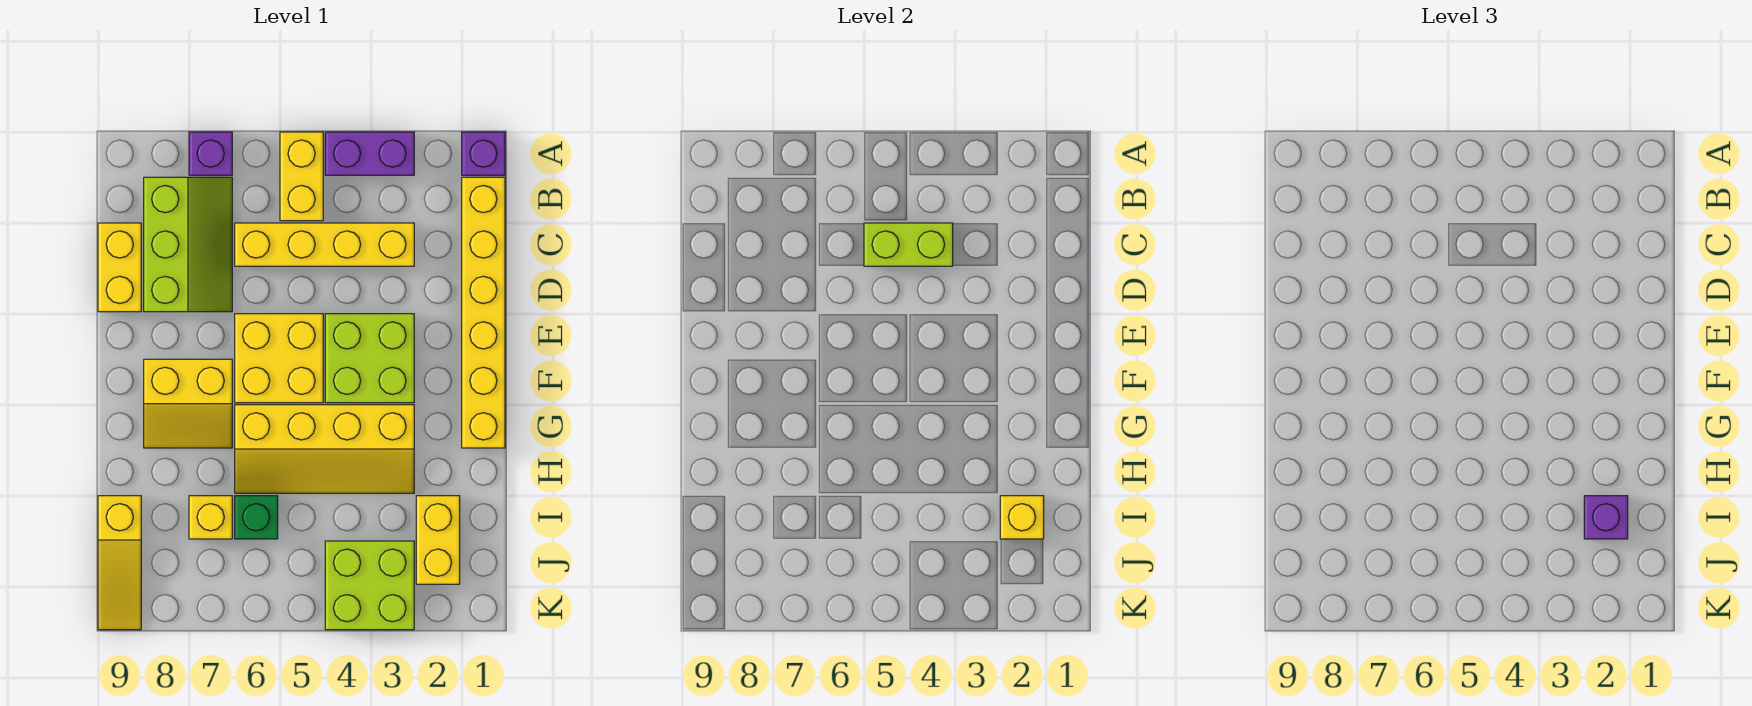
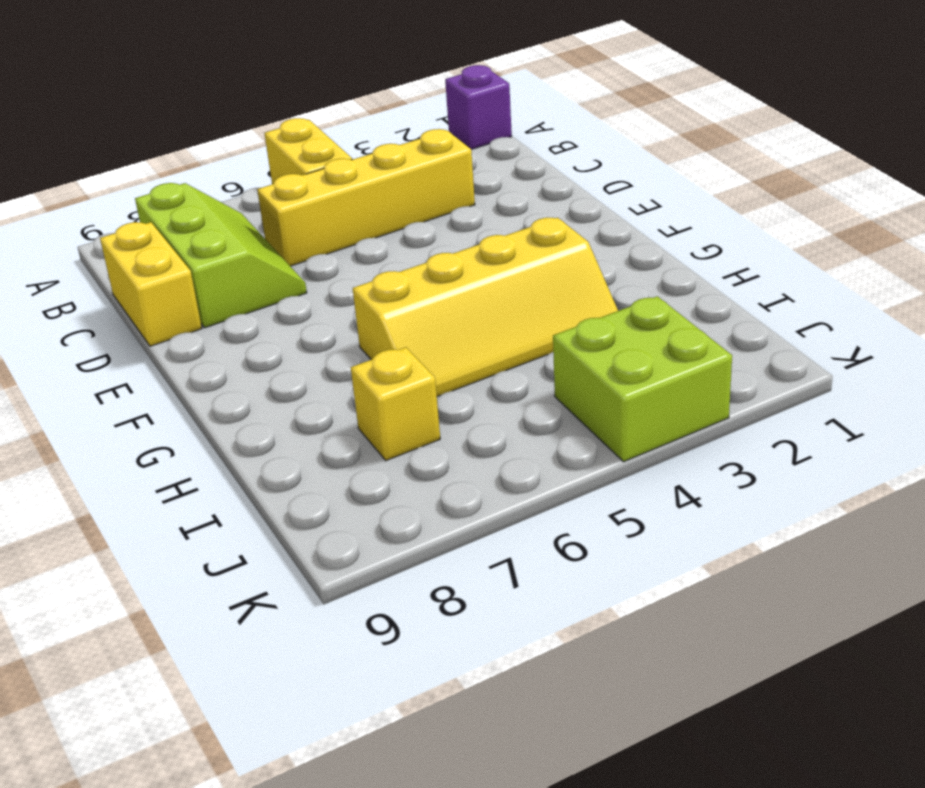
none -> purple 1x2 brick [325,132,414,175]
none -> purple 1x1 brick [189,132,232,175]
none -> yellow 1x6 brick [462,177,505,448]

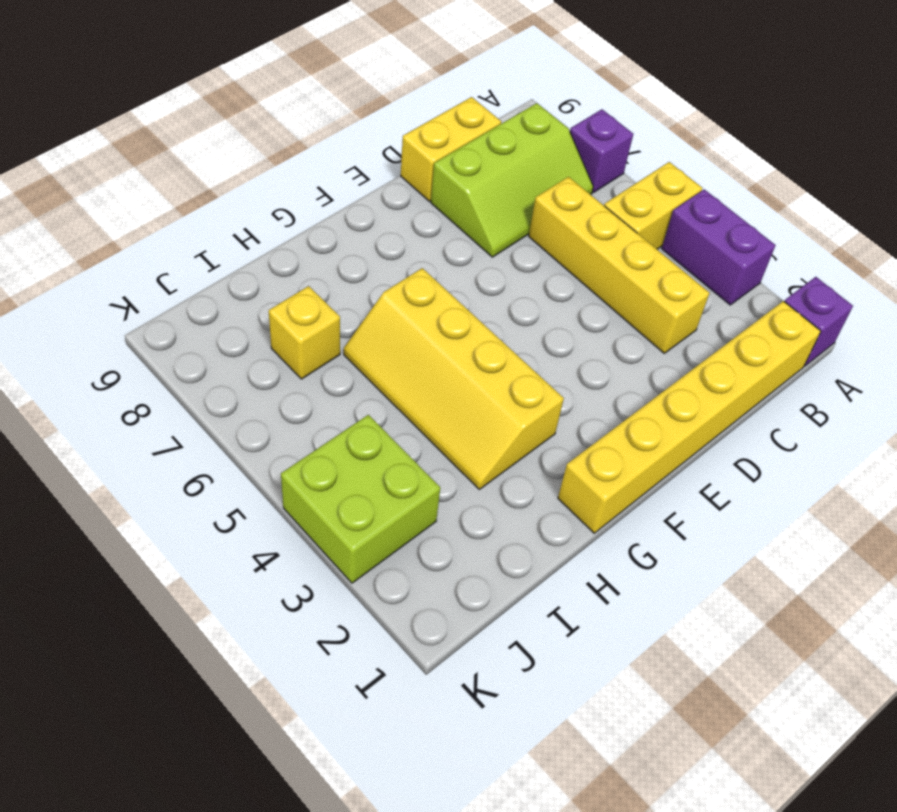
none -> lime 2x2 brick [325,314,414,403]
none -> yellow 2x2 brick [235,314,323,403]
none -> yellow 2x2 slope [144,359,232,448]

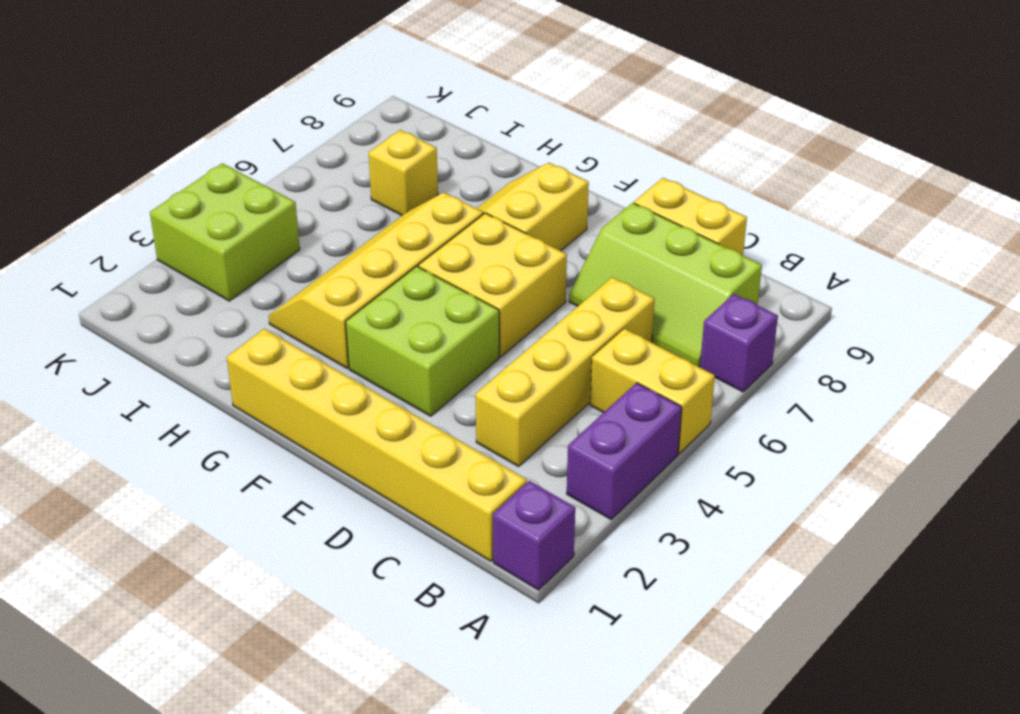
none -> yellow 1x2 brick [416,496,460,584]
none -> green 1x1 brick [235,496,278,539]
none -> yellow 1x3 slope [98,496,141,630]

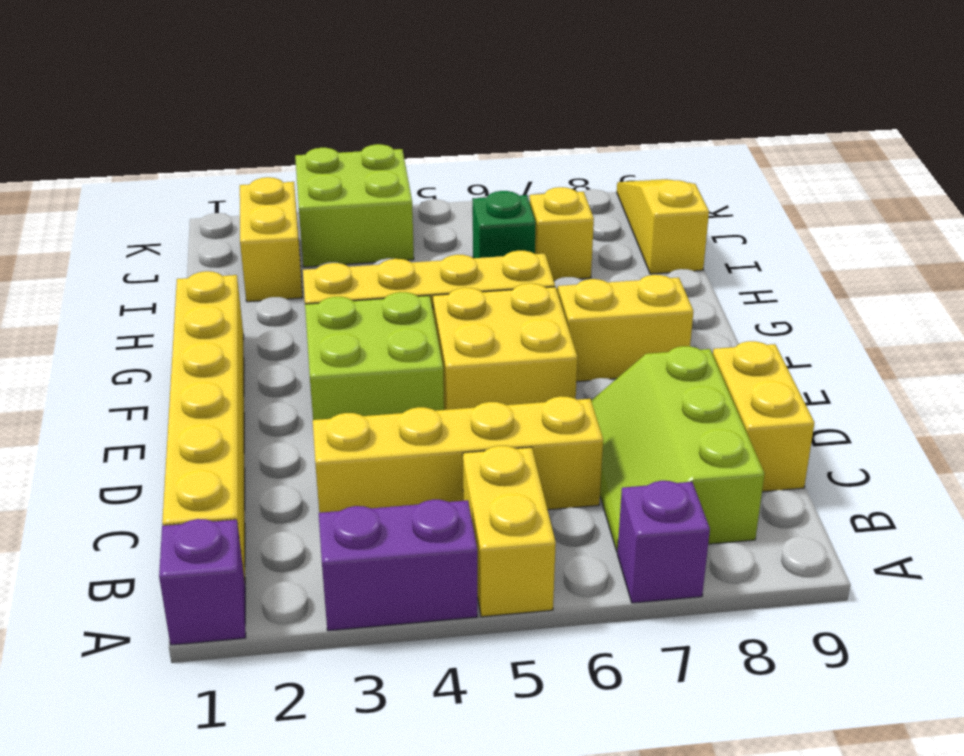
none -> lime 1x2 brick [864,223,953,266]
none -> yellow 1x1 brick [1000,496,1044,539]
none -> purple 1x1 brick [1584,496,1628,539]

